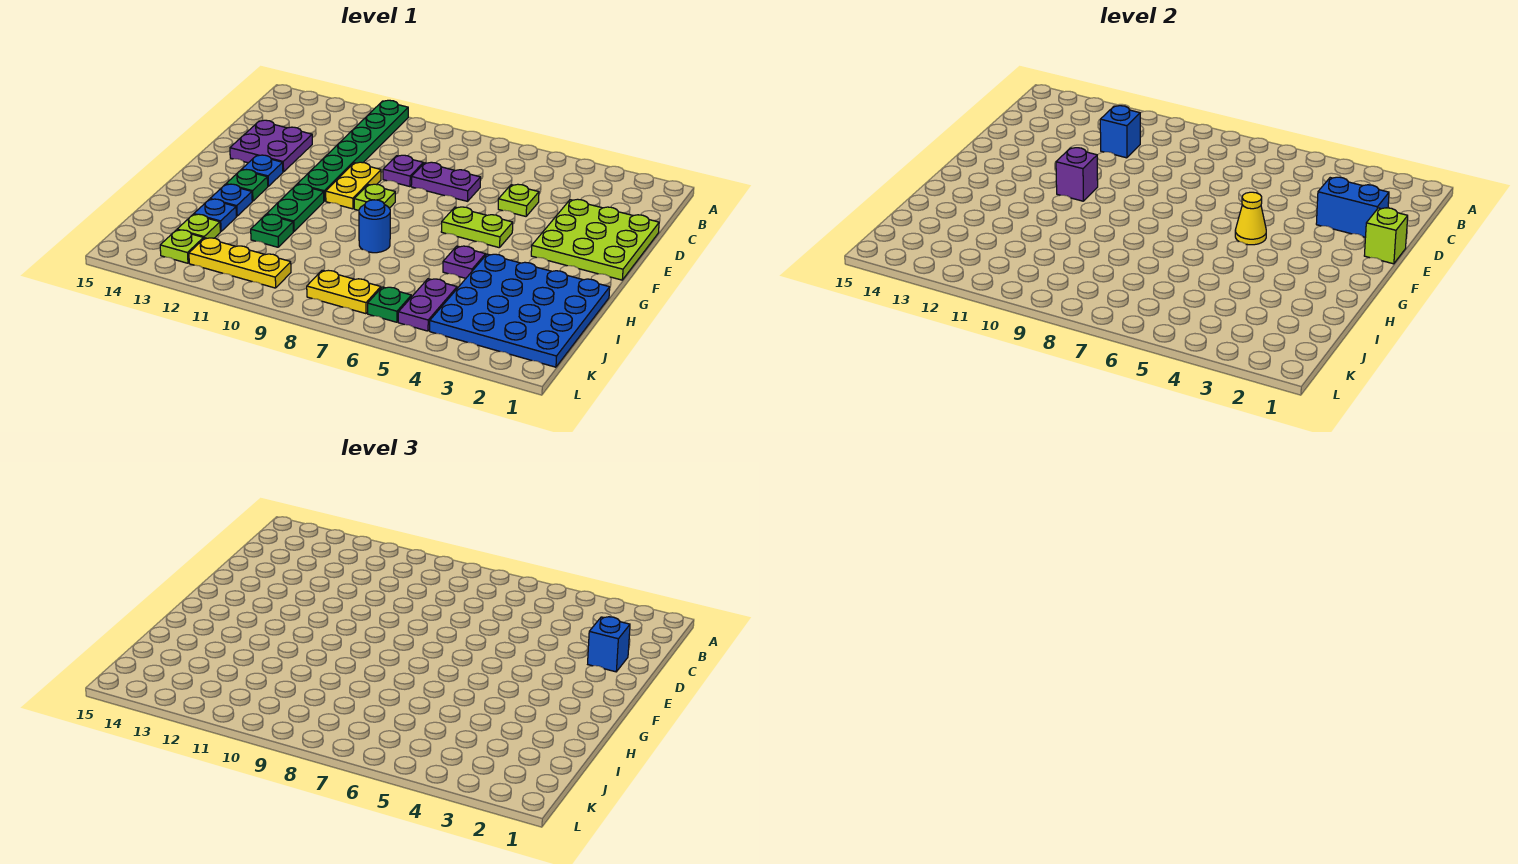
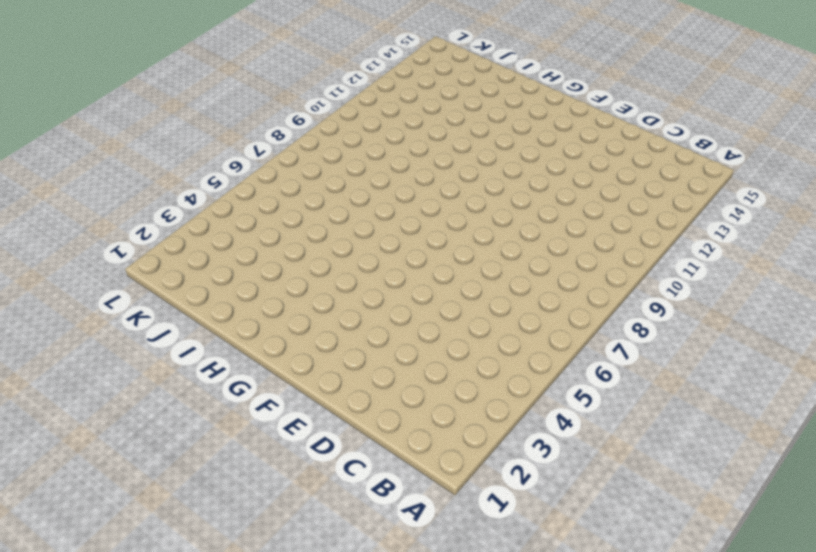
none -> green 1x6 plate [297,100,408,201]
none -> lime 3x3 plate [531,199,659,280]
none -> lime 1x1 plate [498,184,539,216]
none -> purple 1x2 plate [411,162,481,201]

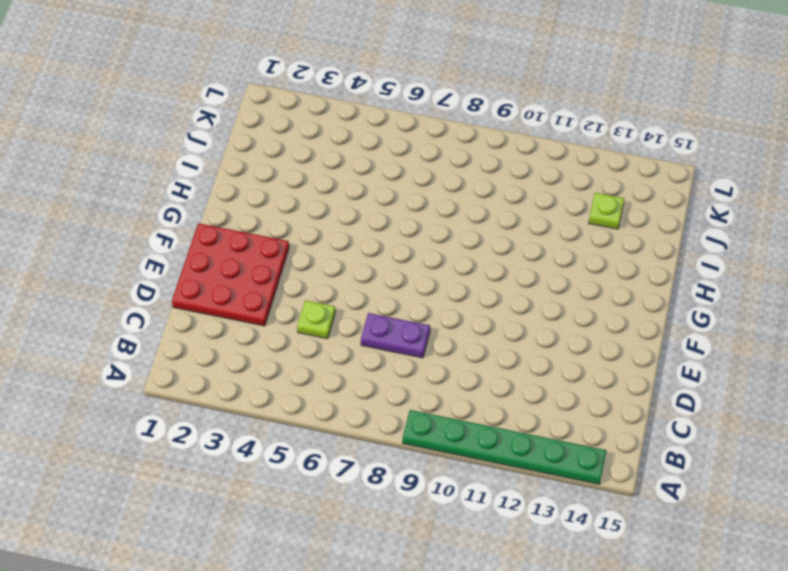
green 1x6 plate [403,410,606,484] -> green 1x6 plate turned to [297,100,408,201]
red 3x3 plate [172,223,289,326] -> lime 3x3 plate [531,199,659,280]
none -> purple 1x1 plate [383,155,423,187]
none -> purple 2x2 plate [230,120,312,172]
none -> yellow 1x2 plate [326,162,381,209]
none -> lime 1x2 plate [441,207,513,248]

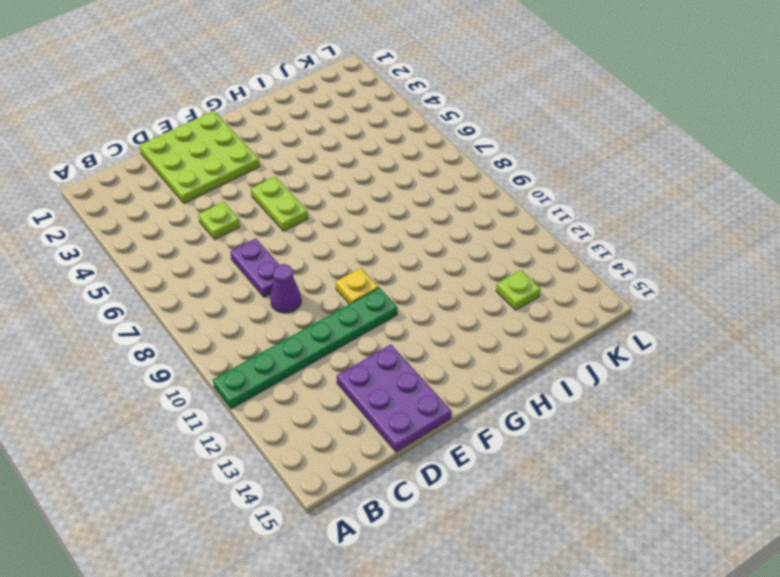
purple 1x1 cone [270,264,301,313] -> purple 1x1 plate [383,155,423,187]
purple 2x3 plate [337,345,451,452] -> purple 2x2 plate [230,120,312,172]
yellow 1x1 plate [336,268,378,304] -> yellow 1x2 plate [326,162,381,209]
none -> lime 1x1 plate [354,184,395,210]
none -> blue 1x1 plate [242,155,283,186]
none -> green 1x2 plate [267,184,324,232]
none -> green 1x1 plate [226,170,268,201]

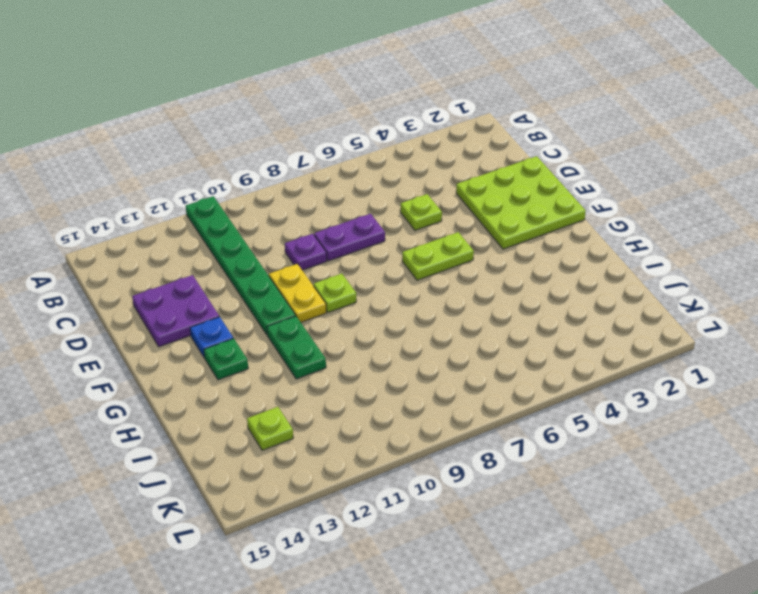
none -> blue 4x4 plate [430,254,610,367]
none -> purple 1x1 plate [443,246,485,278]
none -> blue 1x1 round brick [359,200,390,253]
none -> blue 1x1 plate [210,184,252,216]

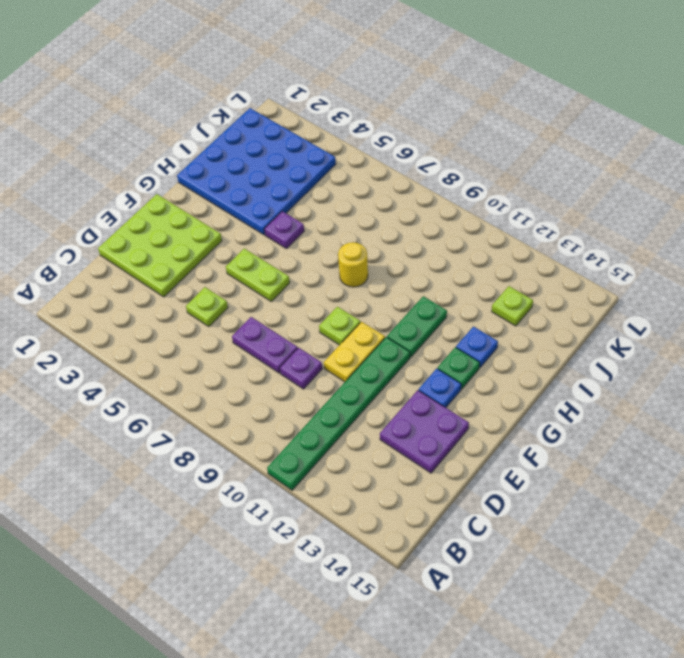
yellow 1x1 round brick [338,242,368,287] -> blue 1x1 round brick [359,200,390,253]
none -> green 1x1 plate [251,214,293,247]
none -> blue 1x1 plate [194,199,236,232]
none -> purple 1x2 plate [398,279,457,331]
none -> green 1x1 plate [368,287,411,322]

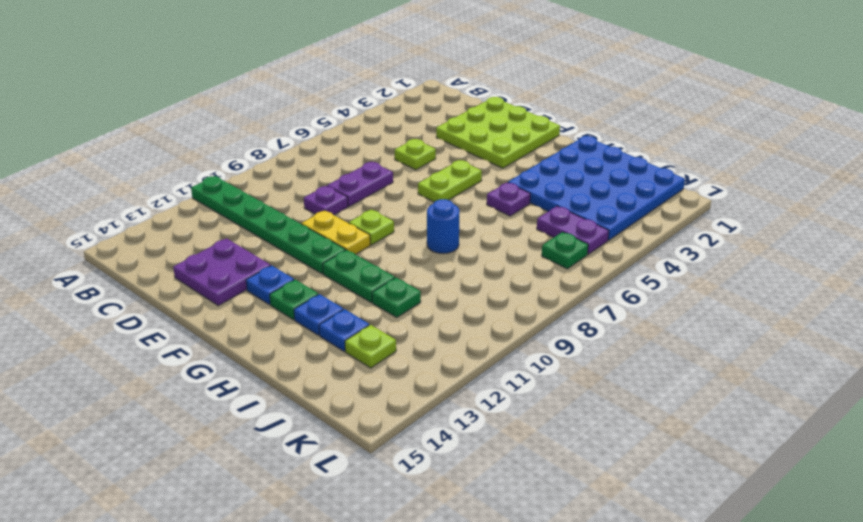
none -> yellow 1x2 plate [307,270,381,314]
none -> yellow 1x3 plate [189,238,291,288]
none -> lime 1x1 plate [160,230,204,263]
none -> blue 1x1 brick [1100,106,1140,158]

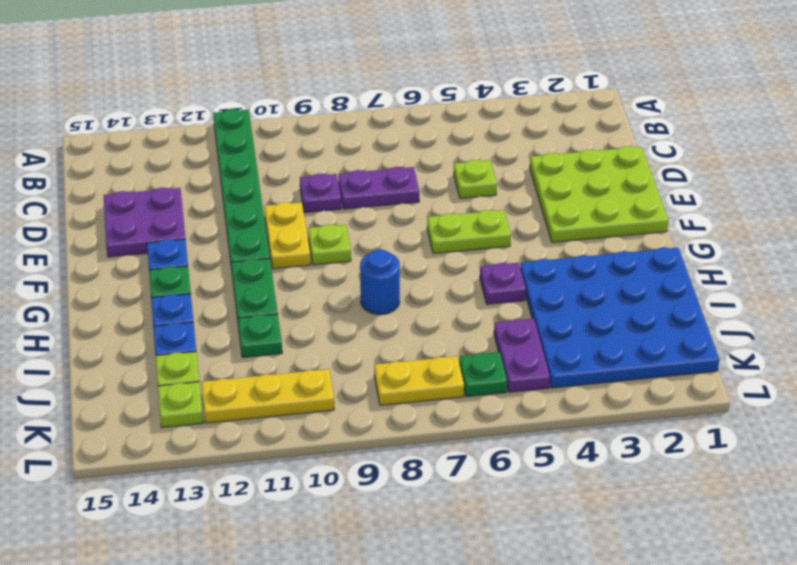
none -> blue 1x1 brick [1100,106,1140,158]
none -> blue 1x2 brick [1316,177,1389,237]
none -> lime 1x1 brick [1364,208,1408,264]
none -> yellow 1x1 cone [1235,192,1266,245]

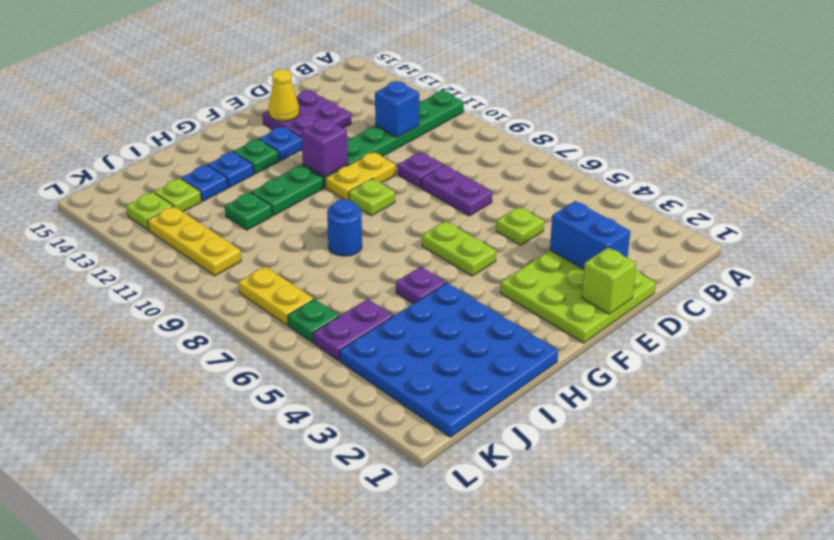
yellow 1x1 cone [268,69,299,121] -> yellow 1x1 cone moved to [1235,192,1266,245]
none -> blue 1x1 brick [588,617,630,672]

